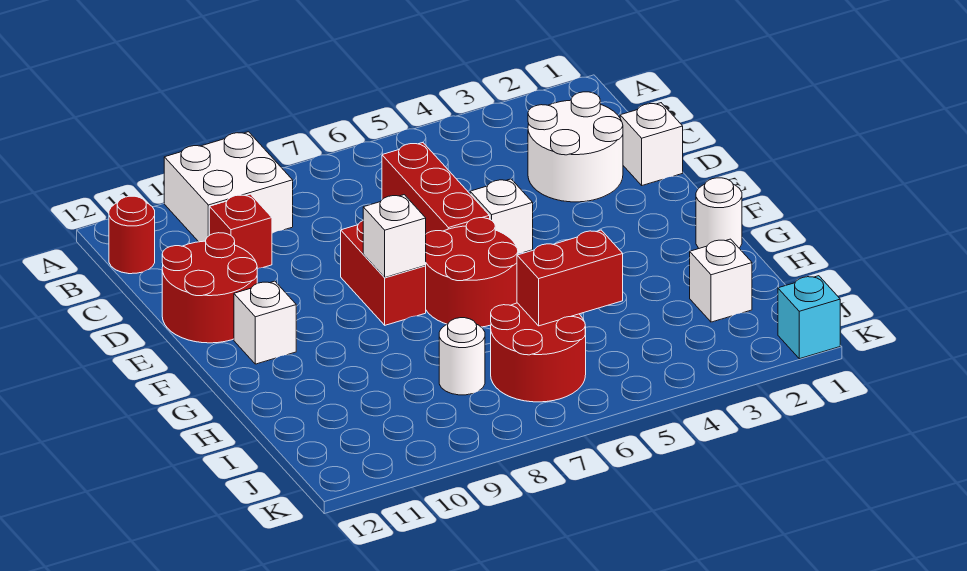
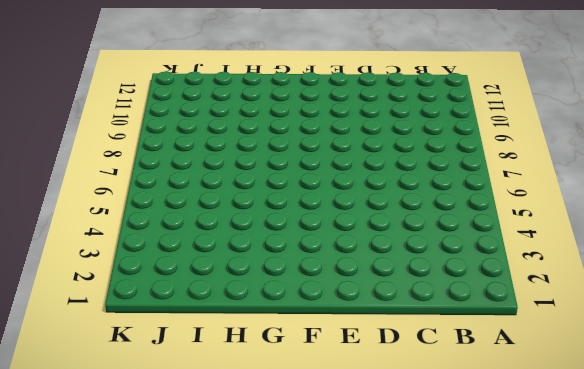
none -> white 2x2 brick [164,132,293,242]
none -> red 1x1 round brick [109,196,155,274]
none -> white 2x2 round brick [528,92,623,202]

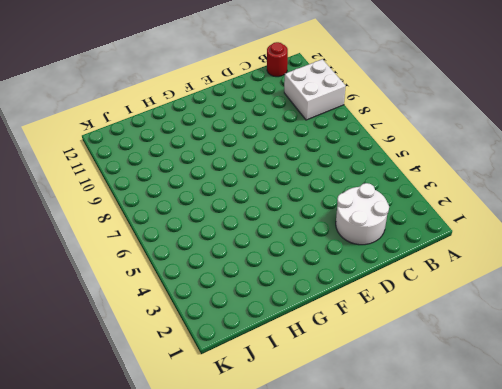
none -> red 1x3 brick [382,143,490,234]
none -> red 1x1 brick [209,194,272,268]
none -> white 1x1 brick [620,103,683,185]

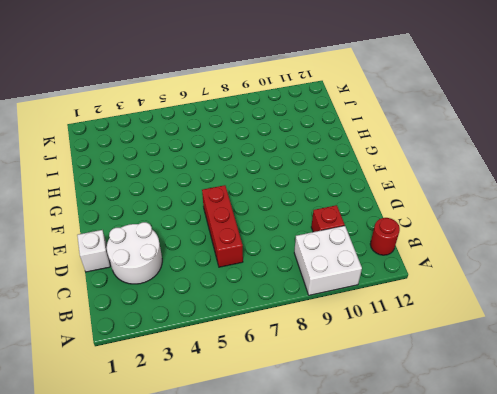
none -> red 2x2 round brick [162,233,257,343]
none -> white 1x1 brick [470,179,533,253]
none -> red 1x2 brick [341,221,426,325]

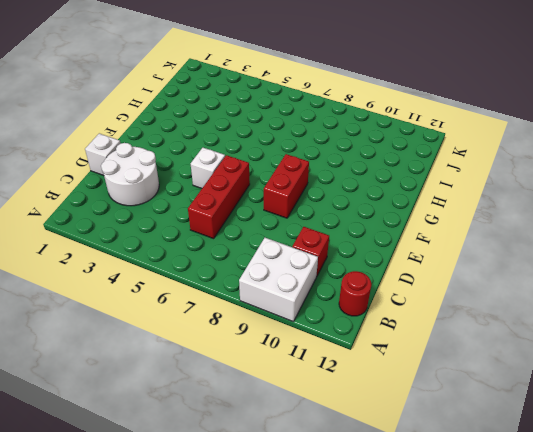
none -> red 2x2 round brick [162,233,257,343]
none -> red 2x2 round brick [426,218,518,327]
none -> white 1x1 brick [234,281,296,364]

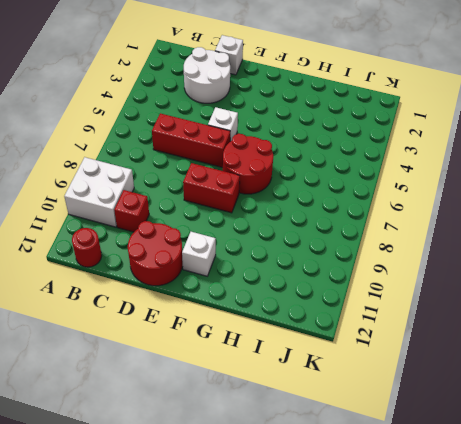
none -> white 1x1 round brick [696,178,742,248]
none -> white 1x1 brick [690,239,752,322]
none -> red 2x2 round brick [491,303,586,402]

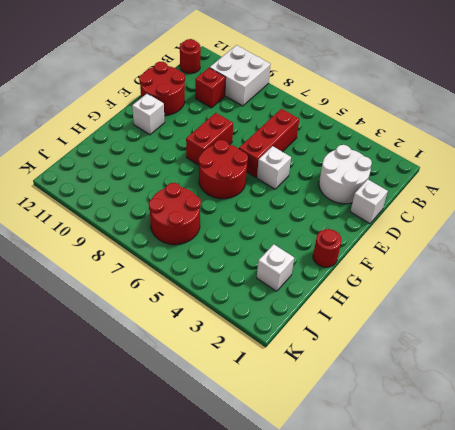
red 1x1 round brick [313,229,342,267] -> white 1x1 round brick [696,178,742,248]
none -> white 1x1 round brick [439,318,485,395]
none -> cyan 1x1 brick [778,276,840,359]
none -> white 1x1 brick [363,195,426,277]

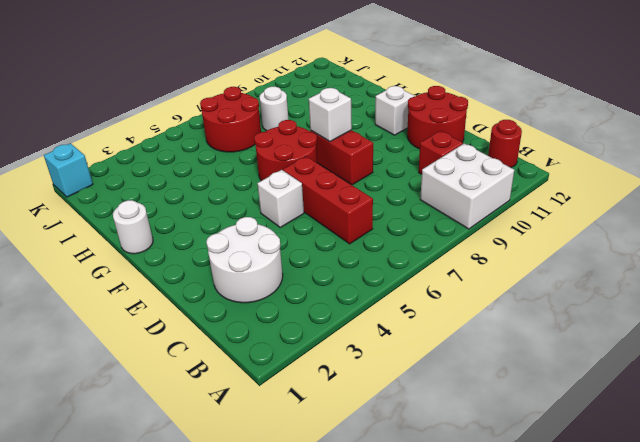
none -> white 1x1 brick [620,103,683,185]
none -> white 1x1 brick [690,239,752,322]
none -> red 1x2 brick [517,230,623,326]

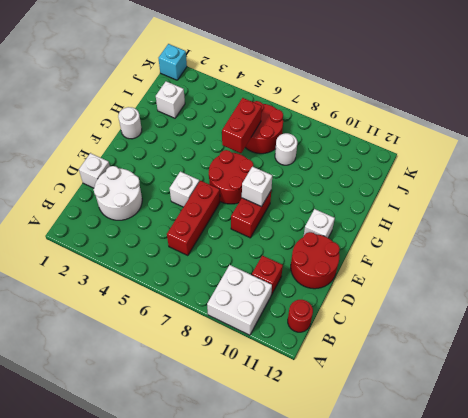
red 1x2 brick [222,98,262,153] -> red 1x2 brick turned to [517,230,623,326]

